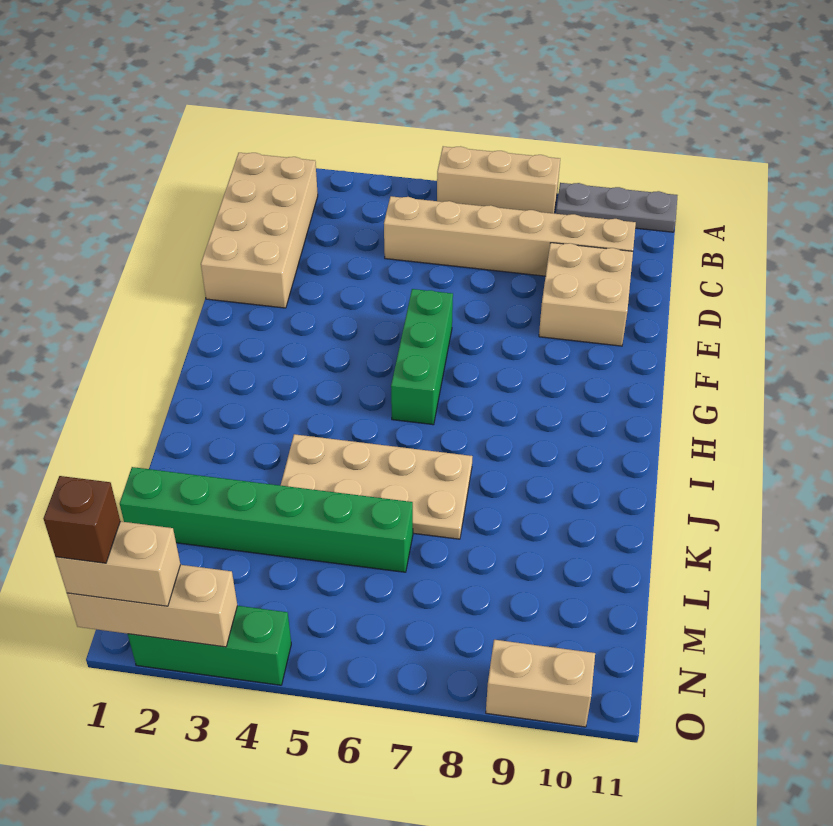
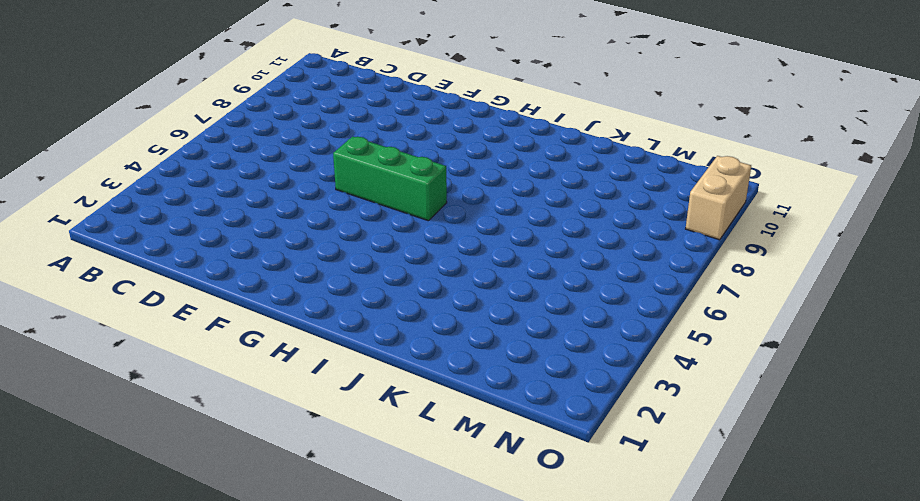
none -> tan 1x3 brick [437,146,560,213]
none -> grey 1x3 plate [556,183,678,232]
none -> tan 2x4 brick [201,153,318,308]

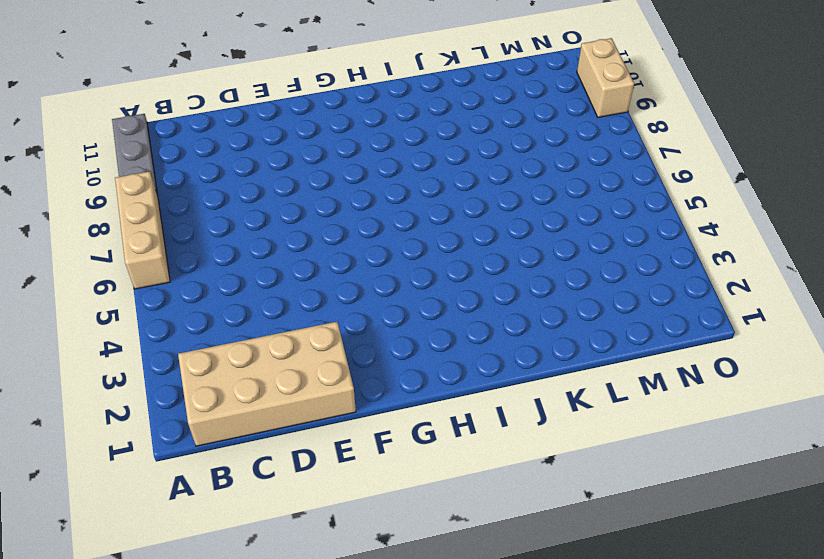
none -> tan 1x6 brick [384,196,636,276]
none -> tan 2x2 brick [539,243,633,346]
none -> green 1x3 brick [391,289,453,425]

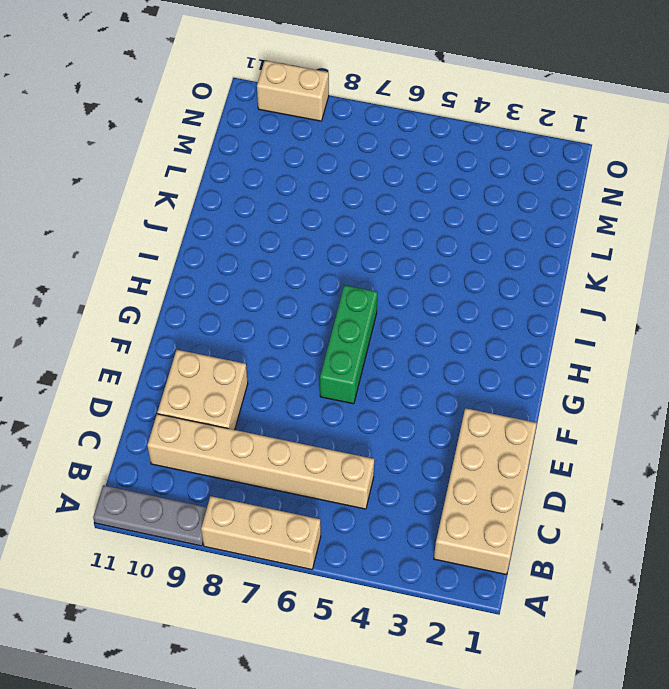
none -> tan 2x4 plate [281,434,472,539]
none -> green 1x6 brick [120,467,413,572]
none -> green 1x3 brick [128,606,291,685]

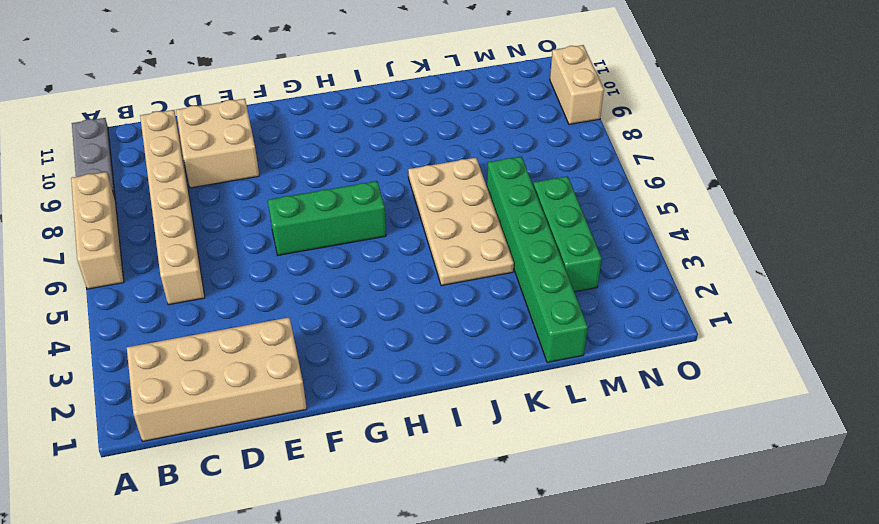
green 1x3 brick [533,176,602,292] -> green 1x3 brick moved to [128,606,291,685]
none -> tan 1x3 brick [67,565,237,647]
none -> tan 1x2 brick [56,521,181,606]
none -> brown 1x1 brick [43,476,120,563]

